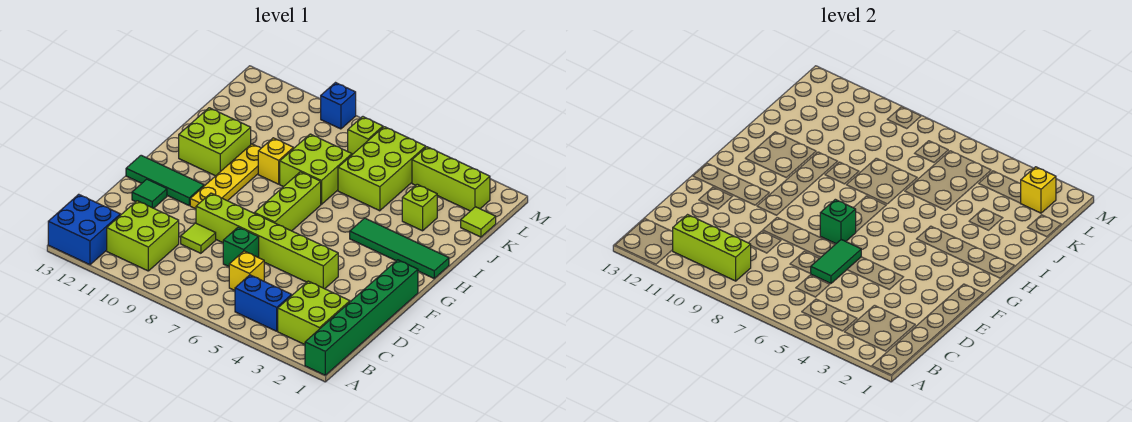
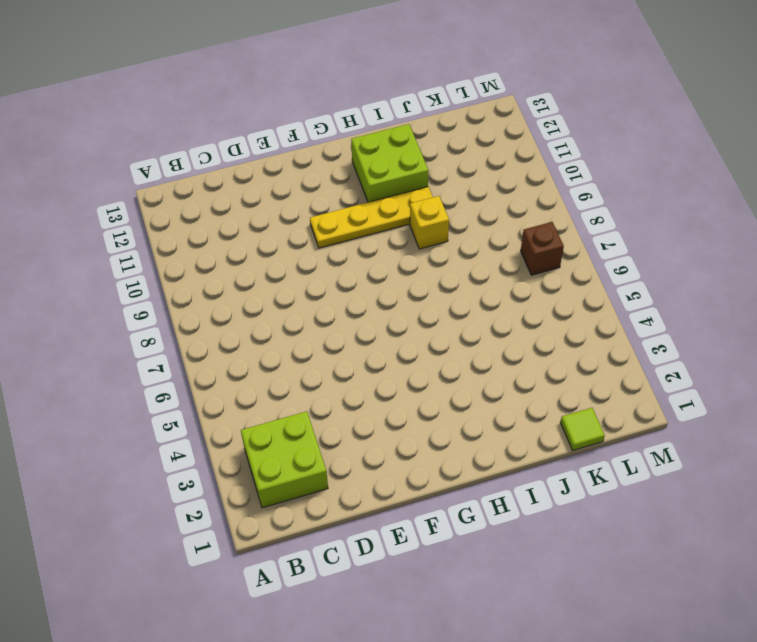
brown 1x1 brick [521,222,564,275] -> lime 1x1 brick [348,117,383,154]
none -> green 1x6 brick [305,260,418,375]
none -> blue 2x2 brick [48,194,120,265]
none -> blue 1x2 brick [235,275,292,331]

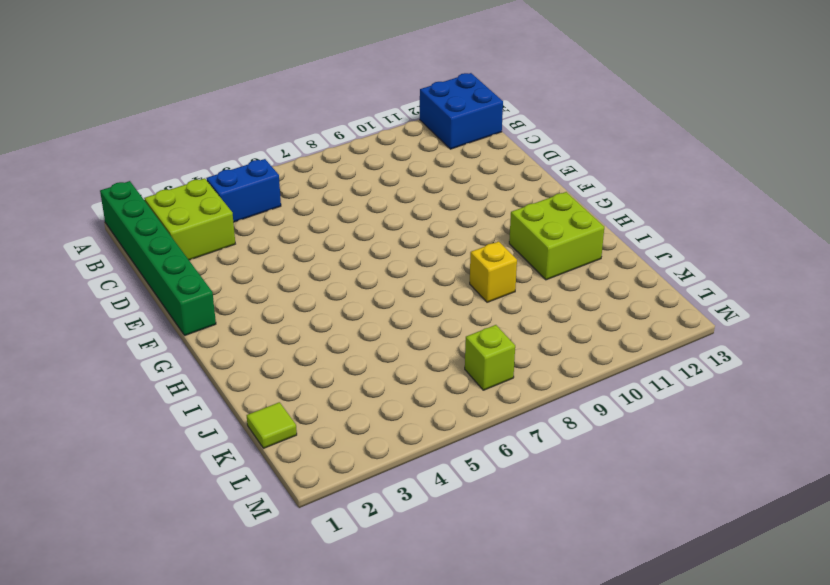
none -> lime 2x2 brick [107,201,179,271]
none -> yellow 1x1 brick [229,251,264,291]
none -> green 1x1 brick [223,227,259,267]

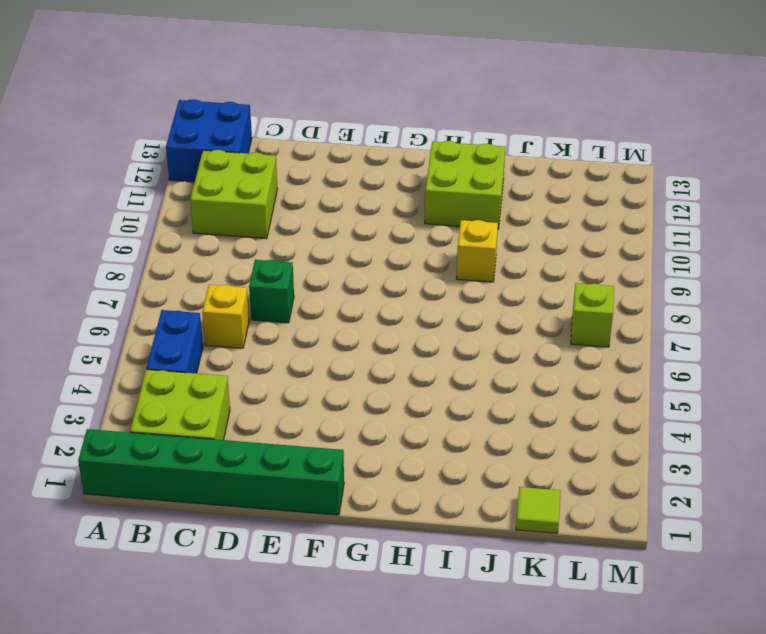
none -> lime 1x1 tile [181,223,216,253]
none -> lime 1x6 brick [196,193,338,289]
none -> green 1x1 tile [132,179,167,208]

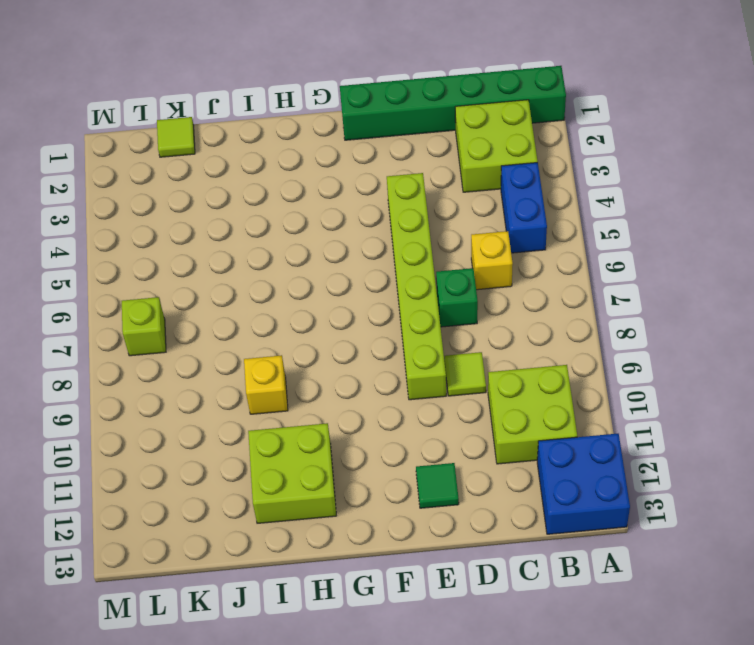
none -> lime 1x3 brick [254,172,321,231]
none -> yellow 1x4 plate [190,144,261,209]
none -> green 1x3 tile [126,155,204,205]

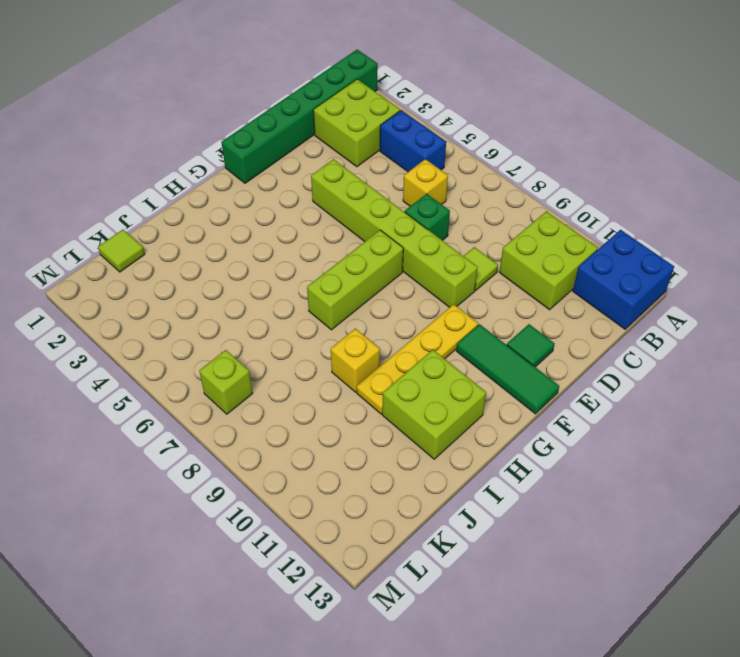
none -> green 1x4 tile [350,218,449,278]
none -> lime 2x2 brick [280,134,352,204]
none -> lime 1x1 brick [402,184,437,231]

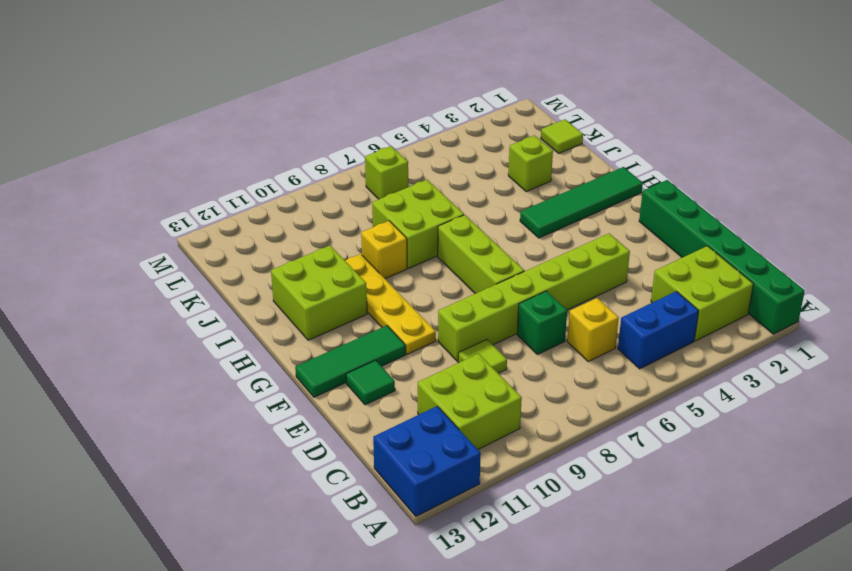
none -> lime 2x3 brick [338,127,426,211]
none -> lime 1x3 brick [412,147,490,211]
none -> blue 1x1 brick [321,83,356,129]

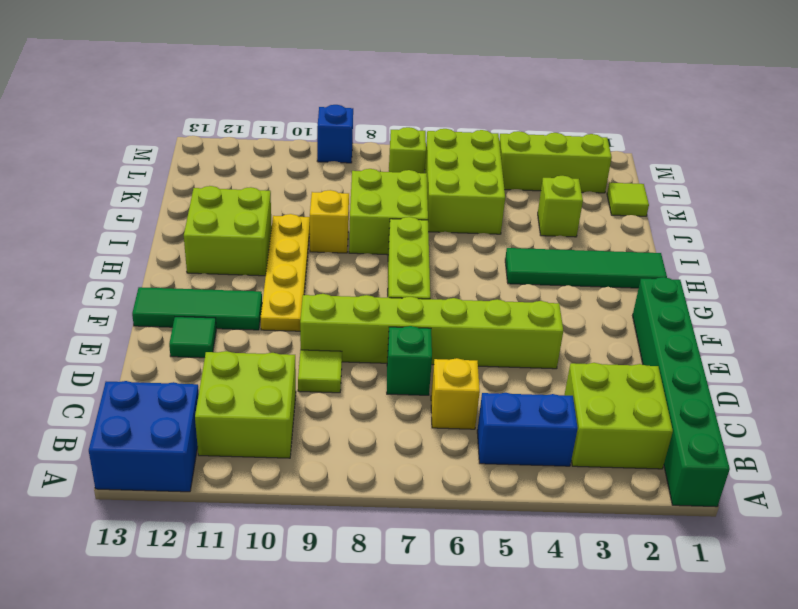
none -> lime 1x3 brick [673,215,751,281]
none -> green 1x2 tile [810,240,861,283]
none -> green 1x1 brick [820,199,856,244]

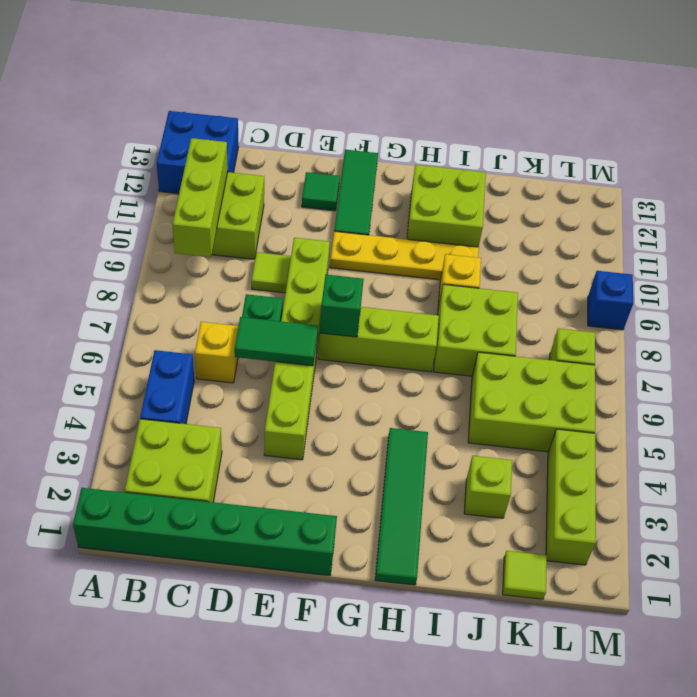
none -> yellow 1x1 brick [1021,167,1056,213]

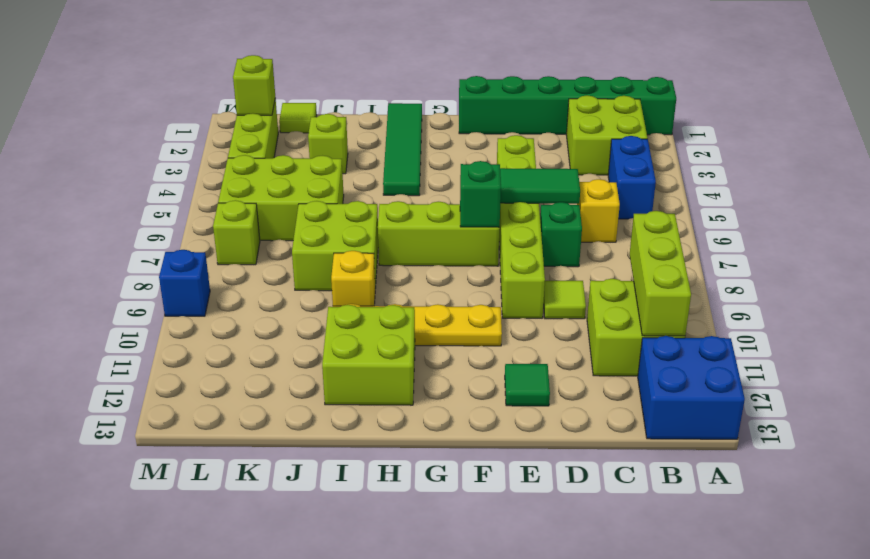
lime 1x1 brick [233,55,275,115] -> yellow 1x1 brick [1021,167,1056,213]
none -> green 1x3 tile [126,155,204,205]

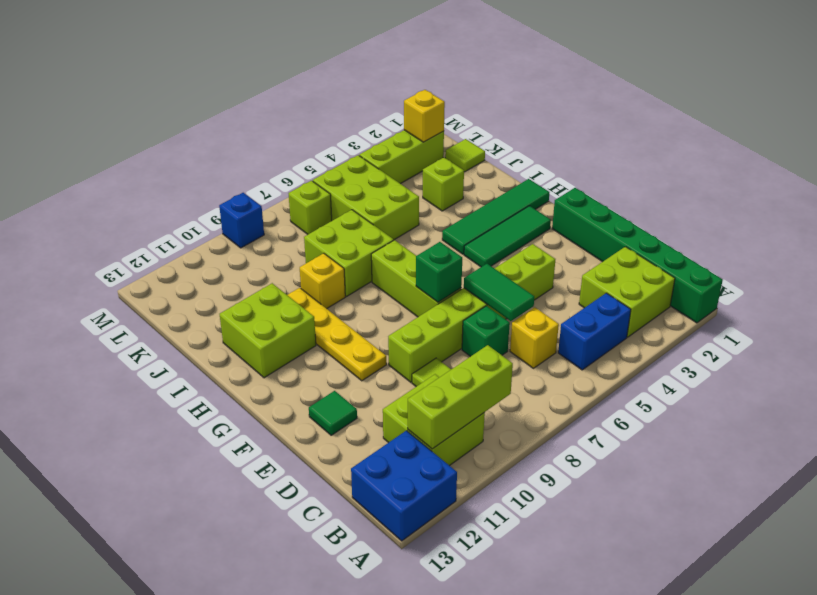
green 1x3 tile [464,206,551,267] -> green 1x3 tile moved to [126,155,204,205]

